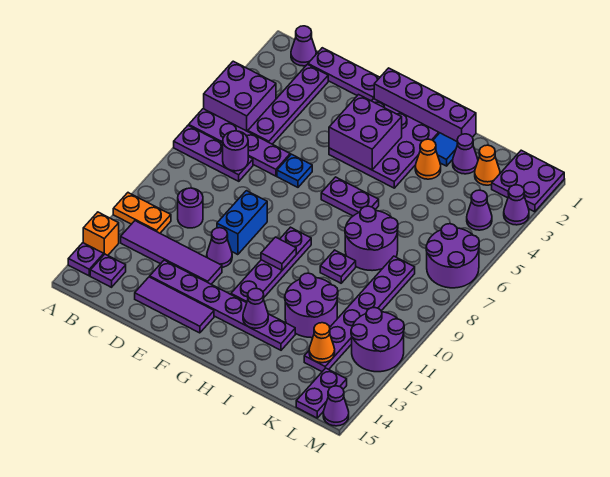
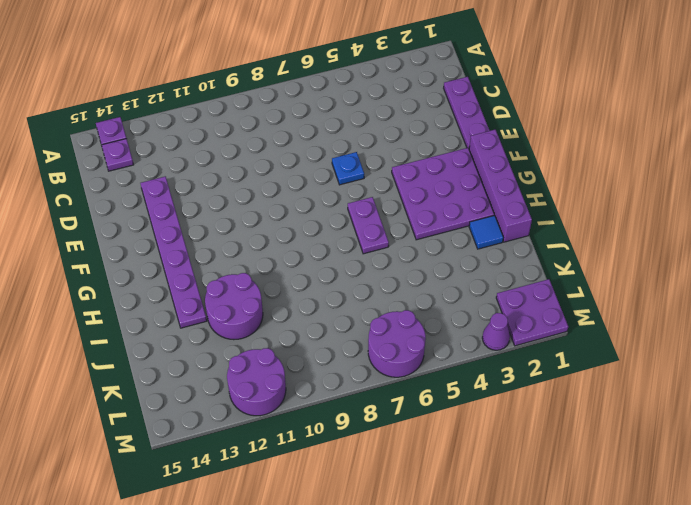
none -> purple 2x2 brick [204,61,276,132]
none -> purple 1x4 plate [189,109,290,176]
none -> purple 1x3 plate [174,125,253,181]
none -> orange 1x2 plate [113,193,171,233]

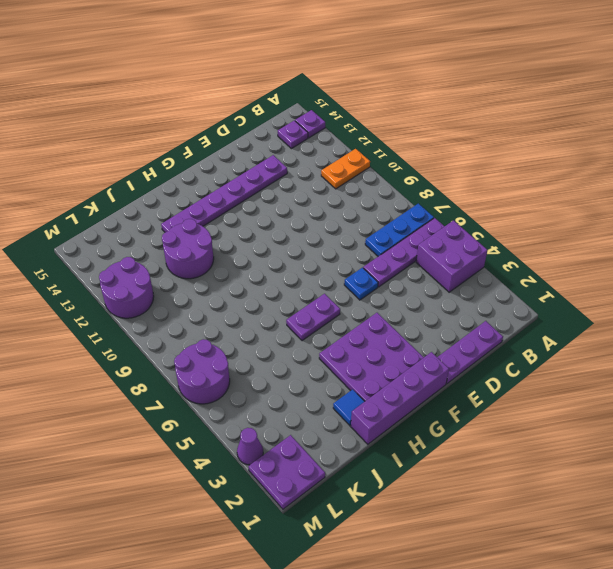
blue 1x3 plate [365,204,434,256] -> purple 1x3 plate [174,125,253,181]
none -> orange 1x1 brick [83,212,119,255]
none -> purple 1x1 cone [291,26,316,66]
none -> purple 1x4 tile [121,221,222,284]
none -> purple 1x4 plate [248,64,328,144]

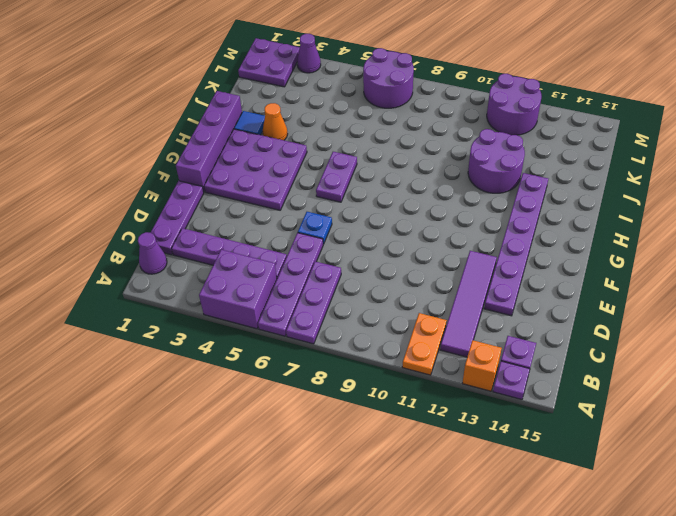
none -> purple 1x1 round brick [178,188,203,228]
none -> purple 1x3 tile [135,277,214,333]
none -> blue 1x2 brick [217,191,267,255]
none -> purple 1x1 cone [207,228,232,267]

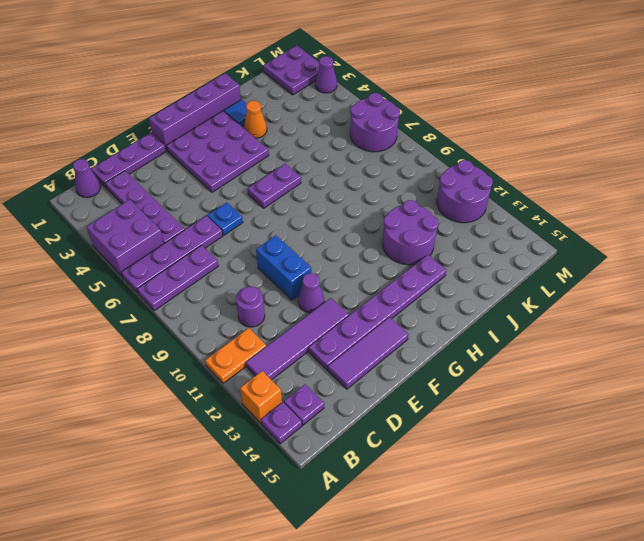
none -> purple 1x4 plate [231,227,311,303]
none -> purple 2x2 round brick [345,206,398,271]
none -> purple 1x1 plate [320,250,356,283]
none -> purple 1x1 cone [453,134,478,174]

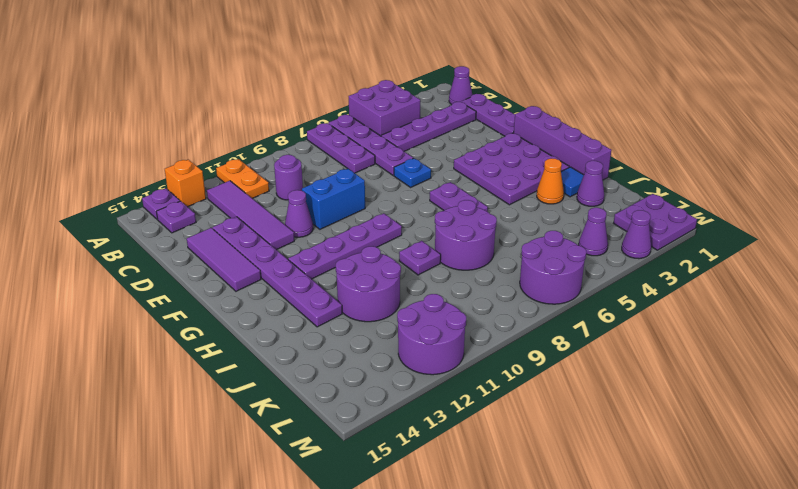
none -> orange 1x1 cone [475,145,500,185]
none -> purple 1x6 plate [304,256,415,372]
none -> purple 1x2 plate [296,368,347,418]
none -> purple 1x1 cone [323,386,349,426]

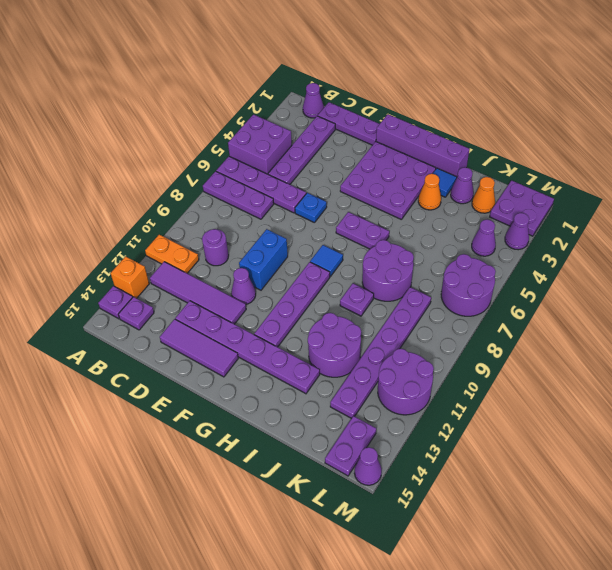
blue 1x1 tile [310,245,343,277] -> none
none -> purple 1x1 round brick [223,131,248,171]
none -> purple 2x2 brick [329,95,402,170]
none -> purple 1x1 tile [261,237,296,270]
none -> purple 1x1 cone [243,288,268,328]

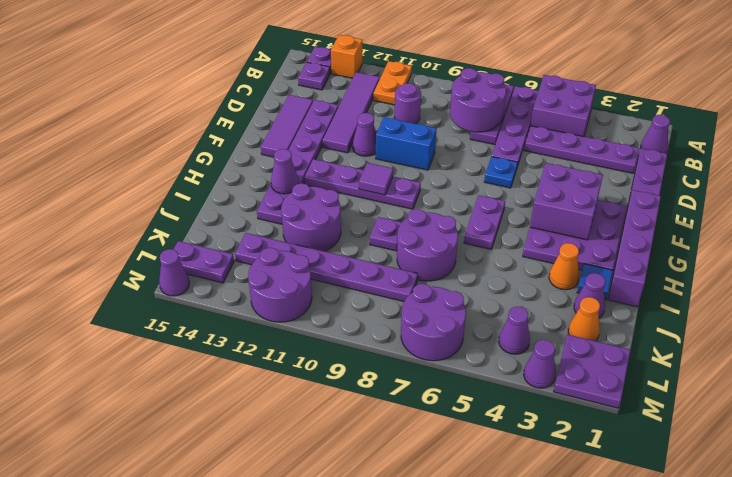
purple 2x2 round brick [450,68,506,132] -> purple 1x1 round brick [223,131,248,171]
none -> orange 1x1 cone [309,323,335,363]

